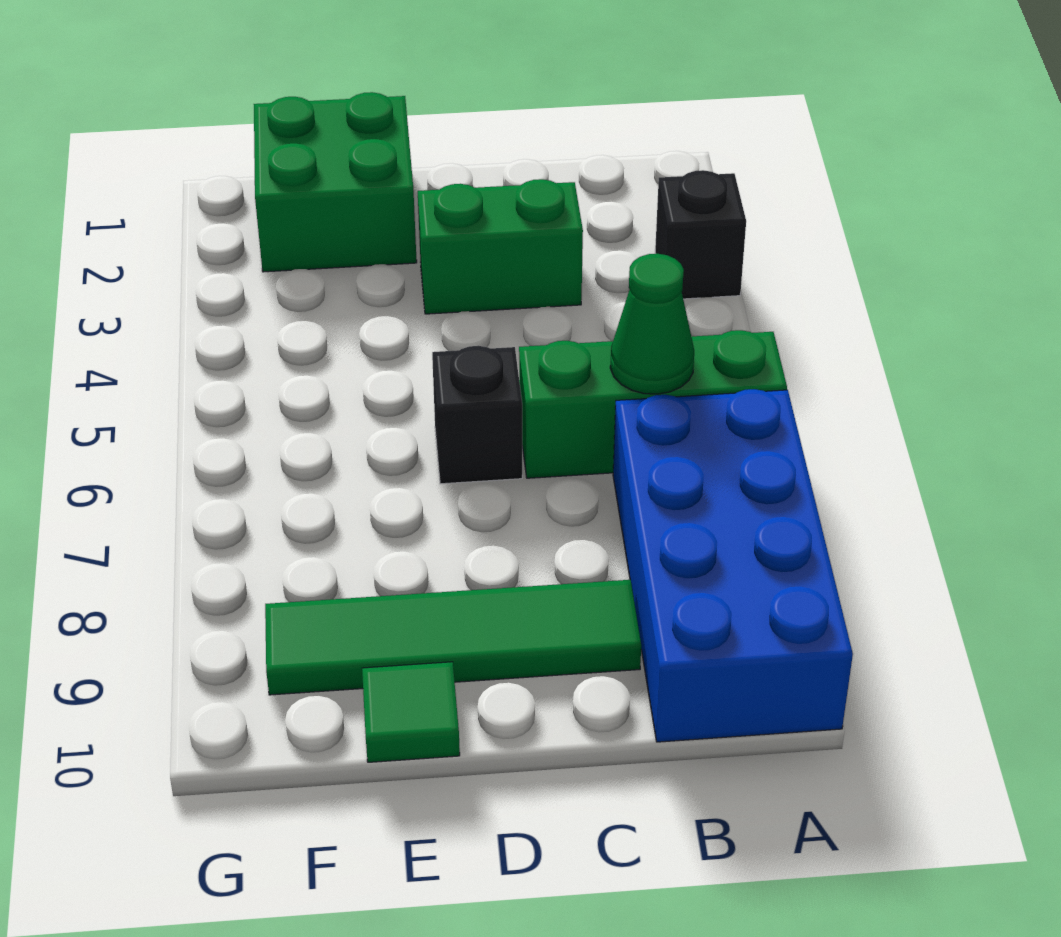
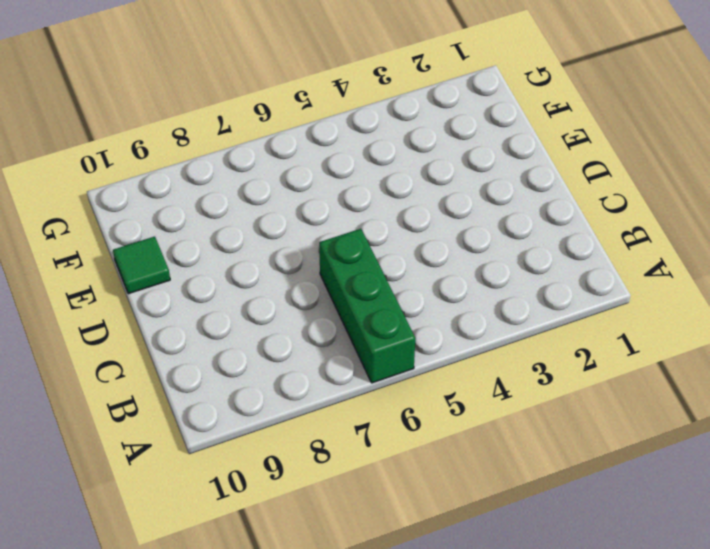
none -> black 1x1 brick [655,170,746,299]
none -> blue 2x4 brick [613,389,853,742]

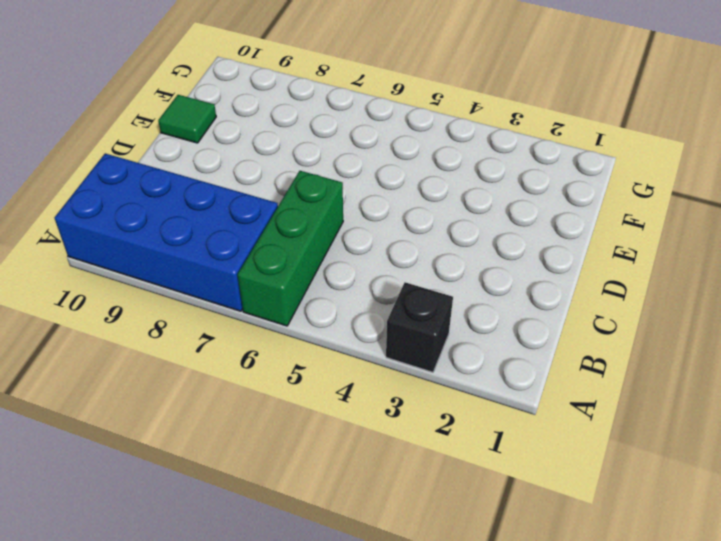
none -> green 1x2 brick [418,179,583,314]
none -> green 1x4 tile [265,580,641,695]

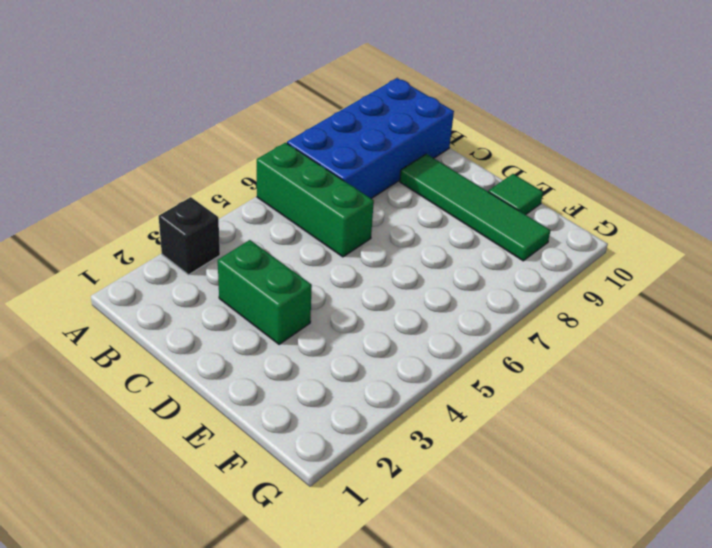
none -> black 1x1 brick [432,346,522,484]
none -> green 2x2 brick [254,92,417,272]

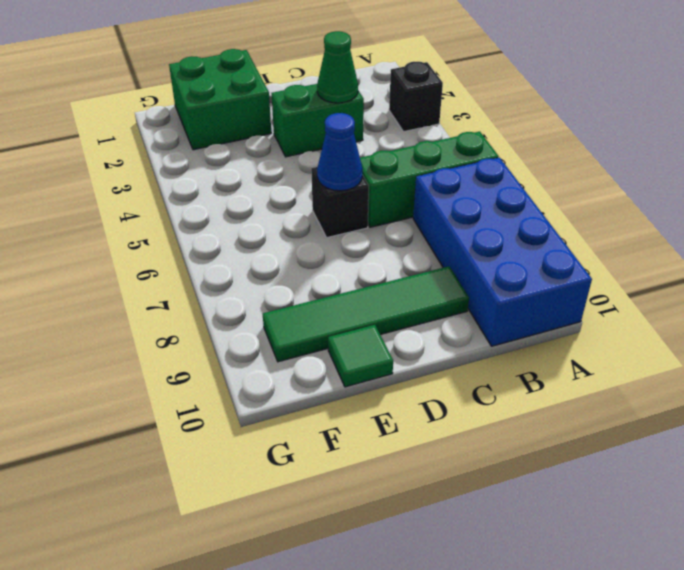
green 1x1 cone [317,31,358,103] -> green 1x1 cone moved to [610,254,694,394]
blue 1x1 cone [317,113,363,191] -> none

